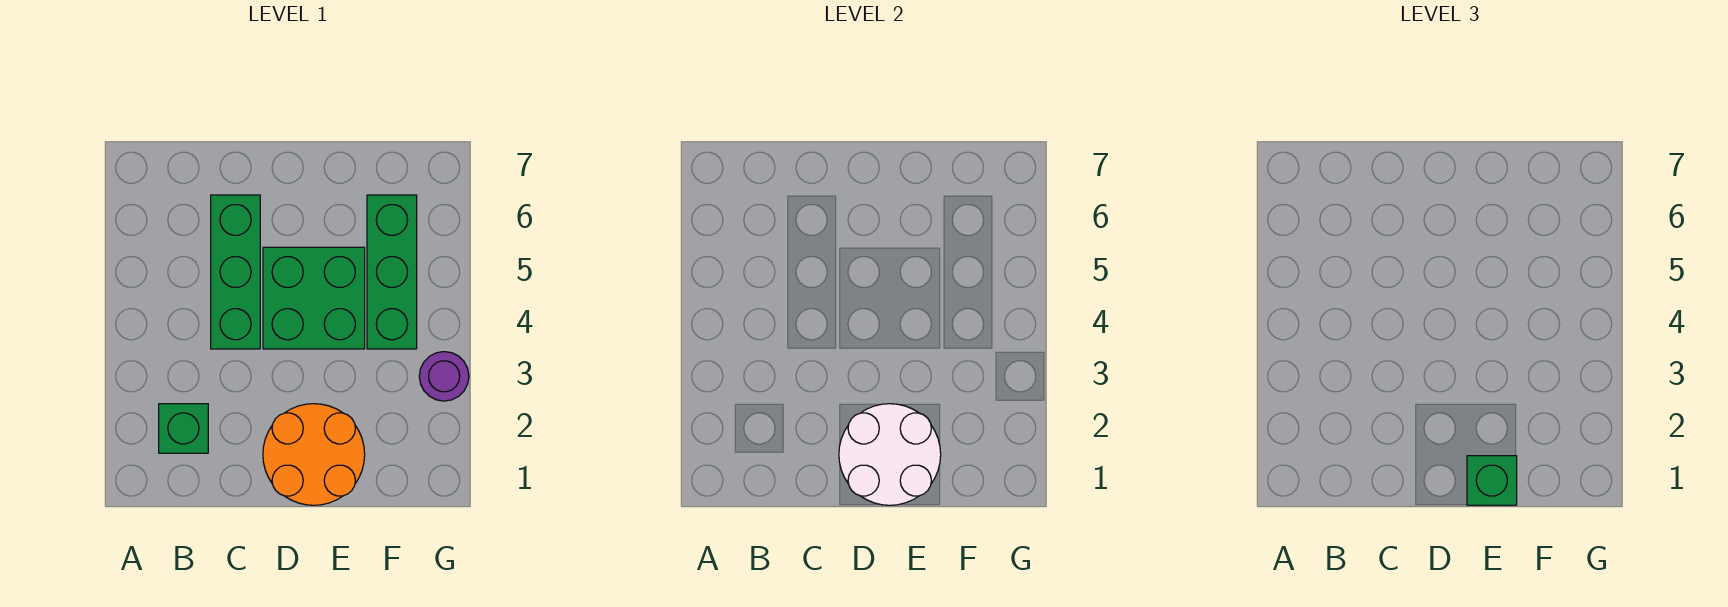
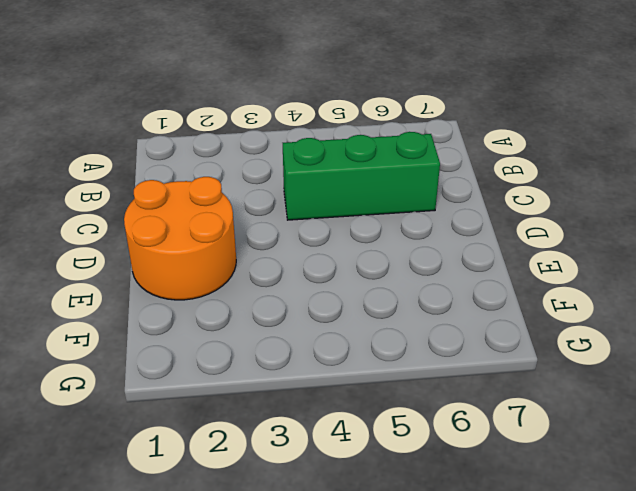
none -> green 1x1 brick [159,404,208,453]
none -> green 2x2 brick [263,247,365,349]

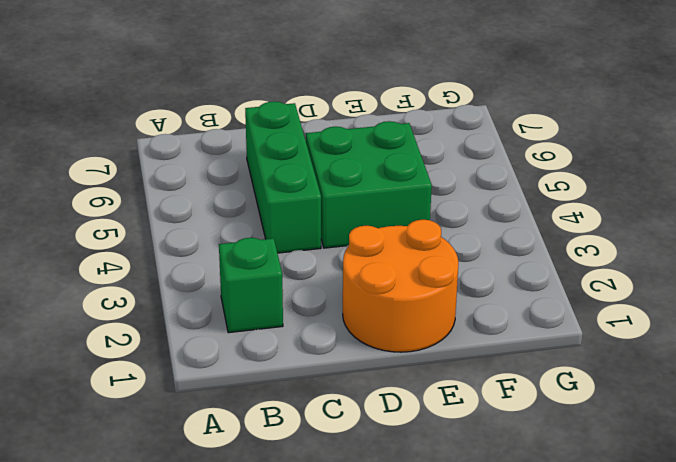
none -> green 1x3 brick [367,195,417,349]
none -> purple 1x1 round brick [419,352,469,401]

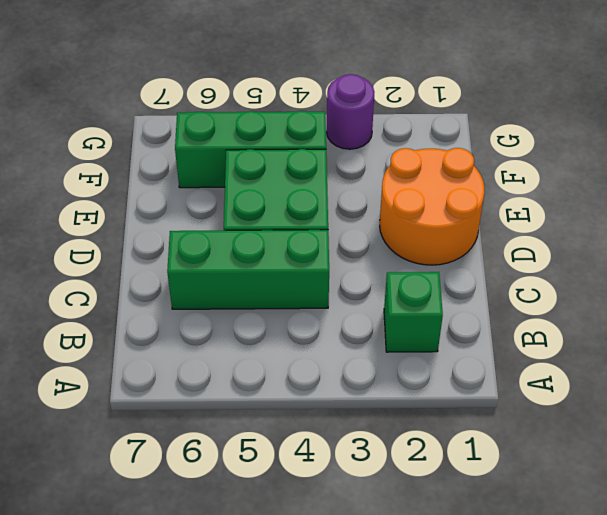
none -> white 2x2 round brick [839,404,941,505]
none -> green 1x1 brick [1467,456,1517,505]

